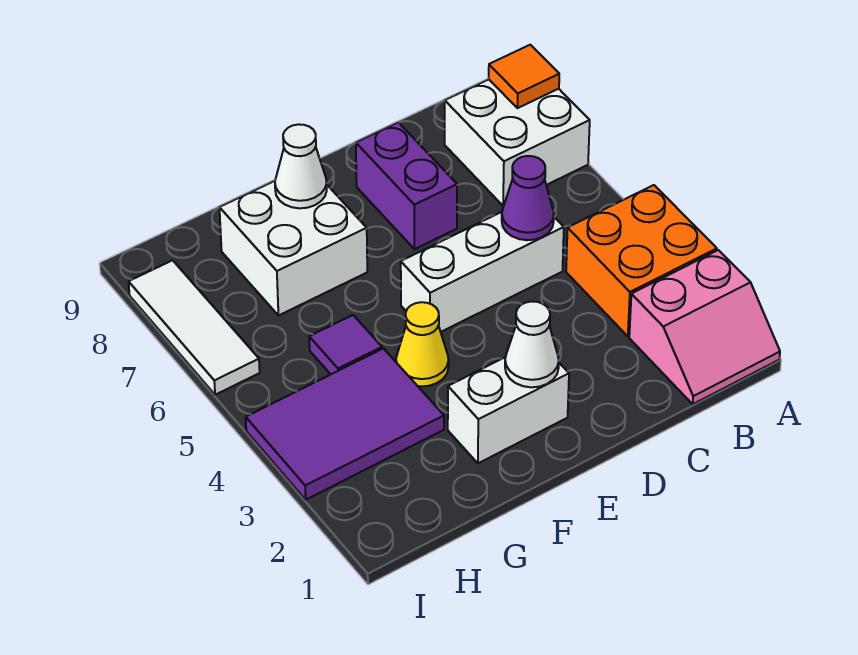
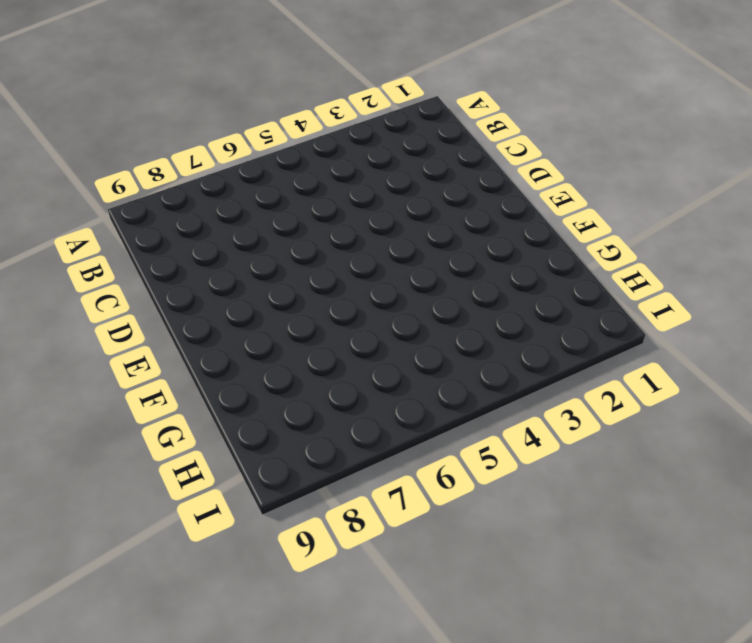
none -> pink 2x2 slope [629,250,780,404]
none -> orange 2x2 brick [566,185,717,336]
none -> white 2x2 brick [445,80,590,206]

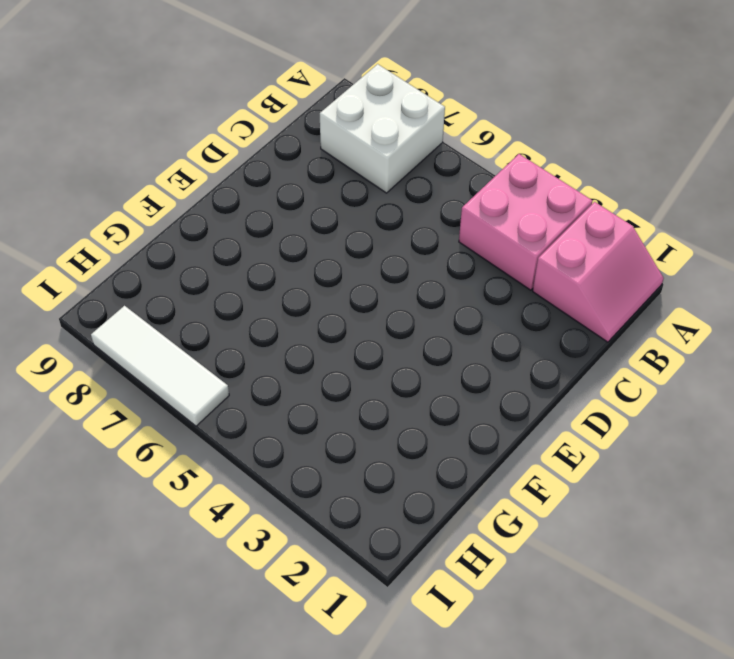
pink 2x2 brick [459,154,593,290] -> orange 2x2 brick [566,185,717,336]
none -> white 1x3 brick [401,212,564,332]
none -> purple 1x2 brick [356,122,457,249]
none -> white 1x2 brick [448,357,569,463]

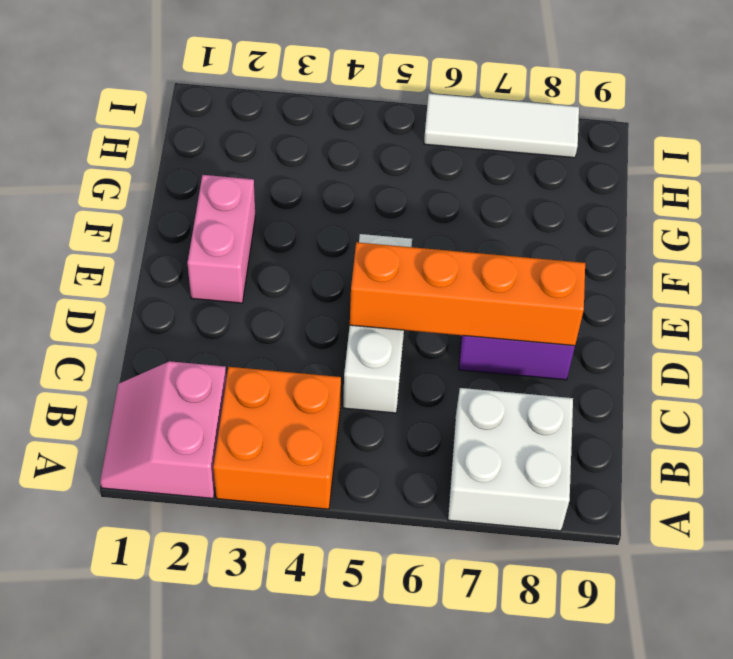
orange 1x4 brick [350,242,585,346] -> none
pink 1x2 brick [187,175,255,303] -> white 1x2 brick [448,357,569,463]
none -> yellow 1x1 cone [396,302,449,386]
none -> white 2x2 brick [219,181,367,316]
none -> purple 2x3 tile [246,349,444,500]

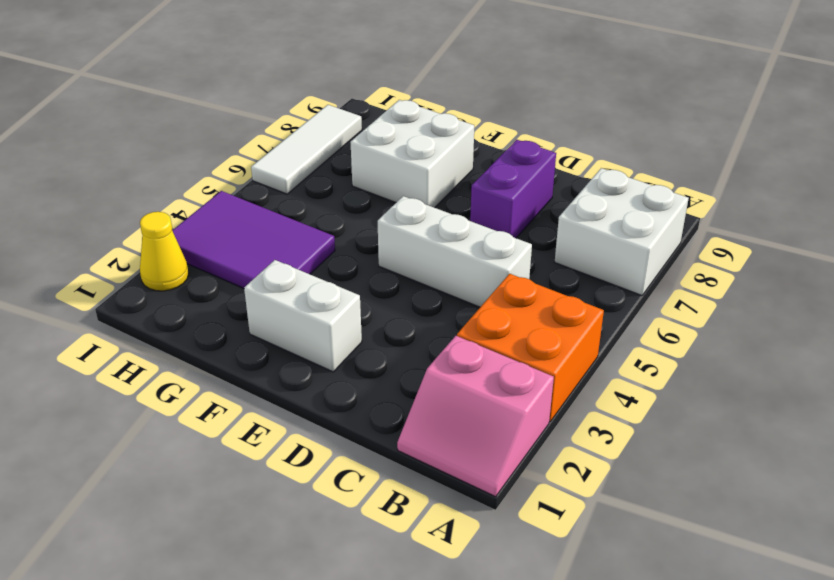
yellow 1x1 cone [140,212,189,291] -> yellow 1x1 cone moved to [396,302,449,386]
none -> purple 1x1 tile [309,315,382,374]
none -> orange 1x1 tile [489,45,559,108]
none -> purple 1x1 cone [502,156,554,240]

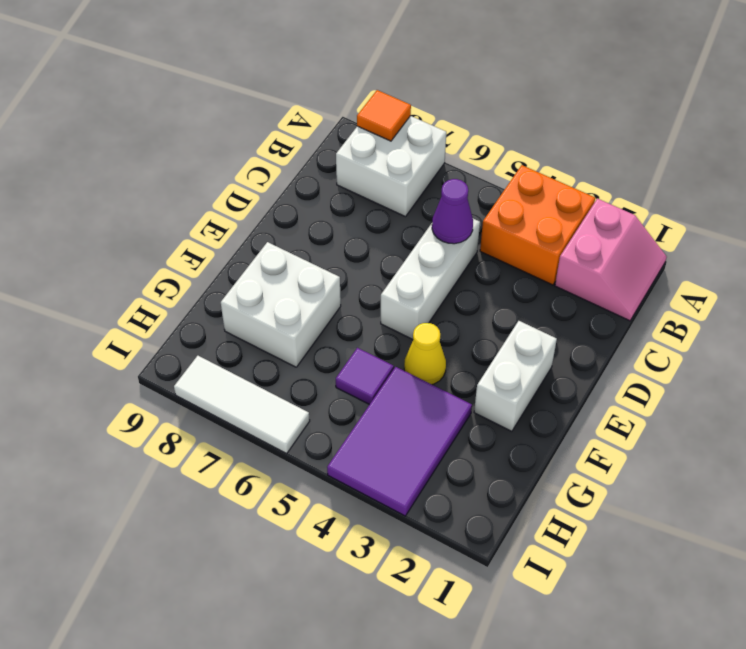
none -> purple 1x2 brick [356,122,457,249]
none -> white 1x1 cone [505,301,559,387]
none -> white 1x1 cone [275,124,327,208]

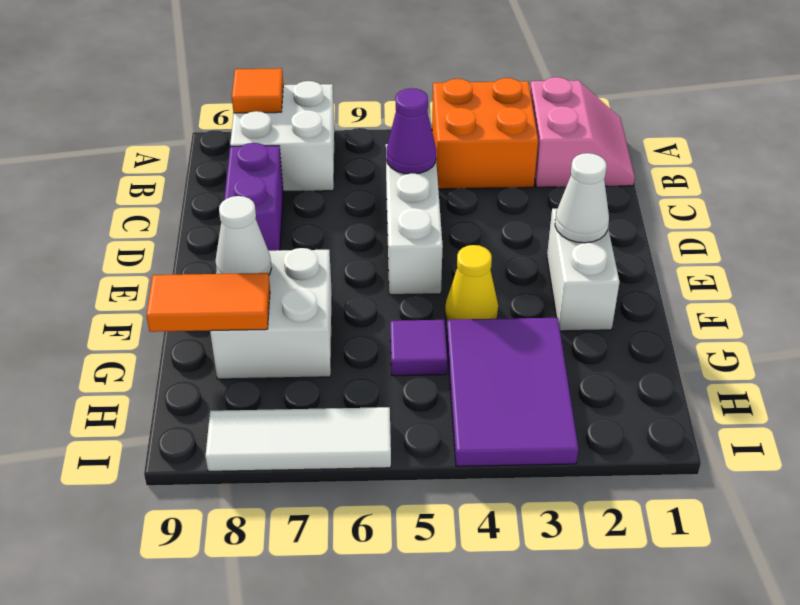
purple 1x2 brick [224,143,283,251] -> purple 1x2 brick turned to [356,122,457,249]
orange 1x2 tile [146,273,270,332] -> none

